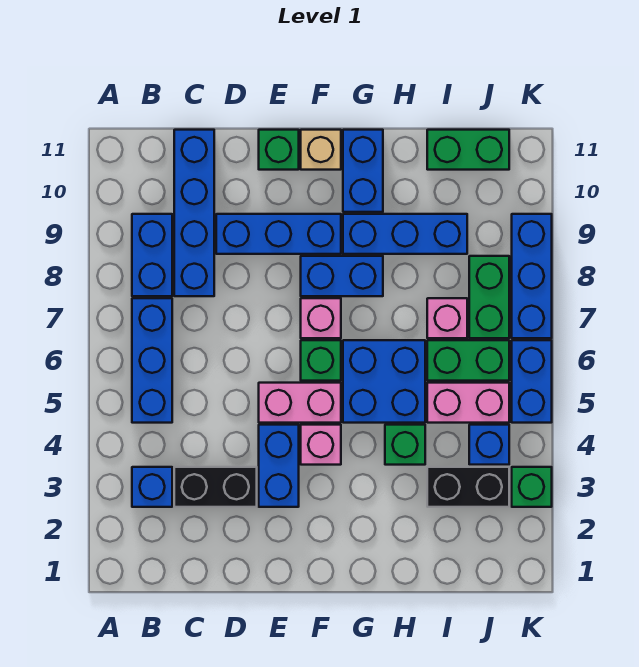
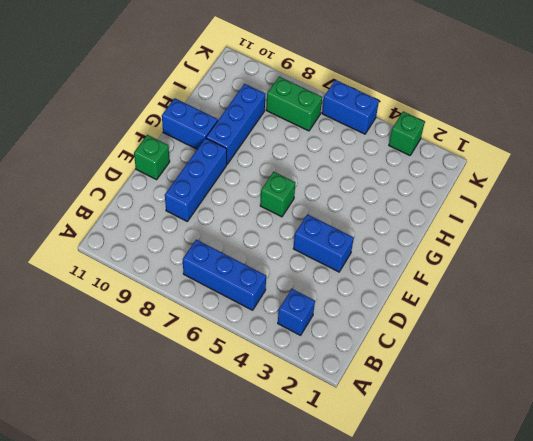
none -> blue 1x2 brick [132,214,172,296]
none -> black 1x2 brick [174,467,257,507]
none -> blue 1x4 brick [174,130,214,296]

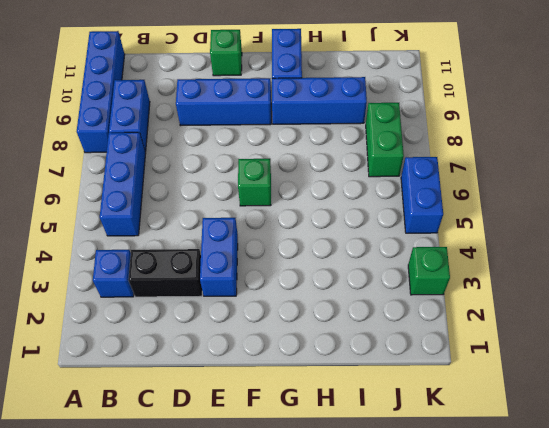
blue 1x4 brick [77,31,125,153] -> blue 1x4 brick moved to [174,130,214,296]
none -> pink 1x2 brick [259,383,341,423]
none -> pink 1x1 brick [301,425,341,465]
none -> pink 1x1 brick [301,298,341,338]

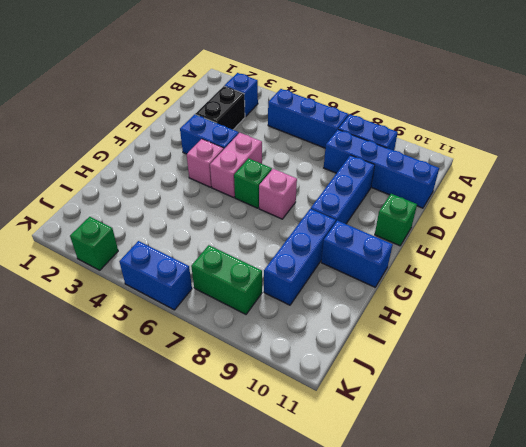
none -> blue 1x2 brick [301,256,383,296]
none -> tan 1x1 brick [301,130,341,170]
none -> blue 2x2 brick [343,340,425,423]

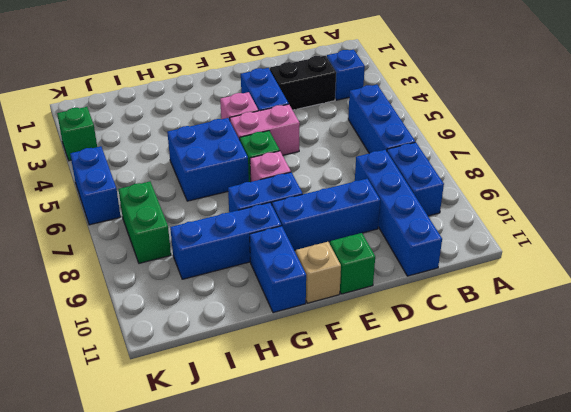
none -> green 1x1 brick [385,425,425,465]
none -> black 1x2 brick [427,467,509,507]
none -> pink 1x2 brick [427,383,509,423]

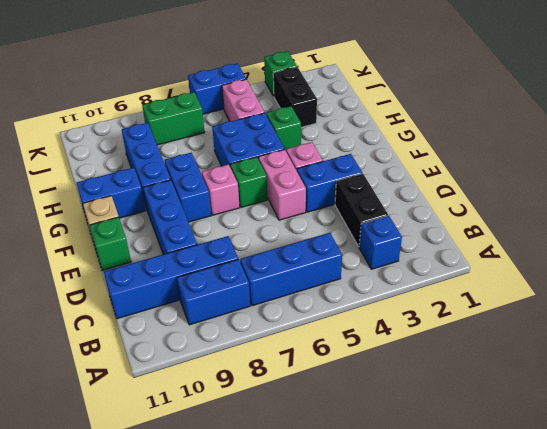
none -> green 1x2 brick [427,340,509,381]
none -> pink 1x1 brick [427,298,467,338]
none -> green 1x2 brick [427,130,509,170]

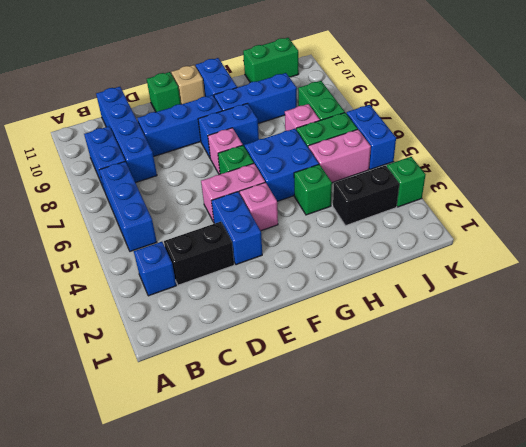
none -> blue 1x1 brick [469,425,509,465]
none -> blue 1x3 brick [512,214,552,338]

